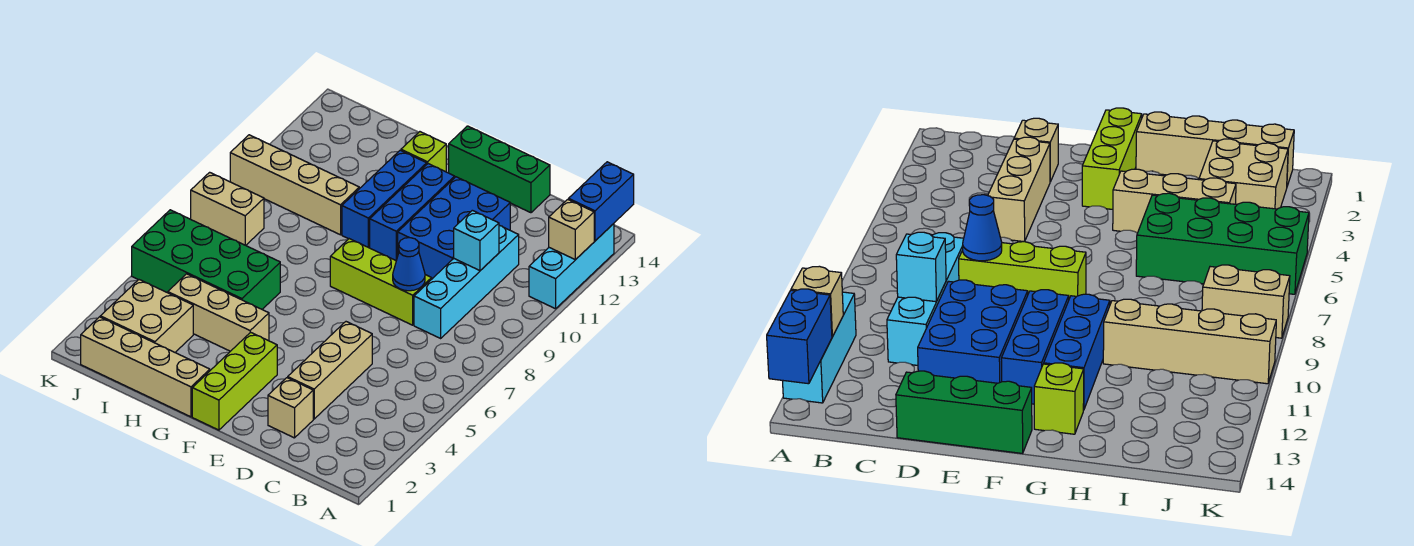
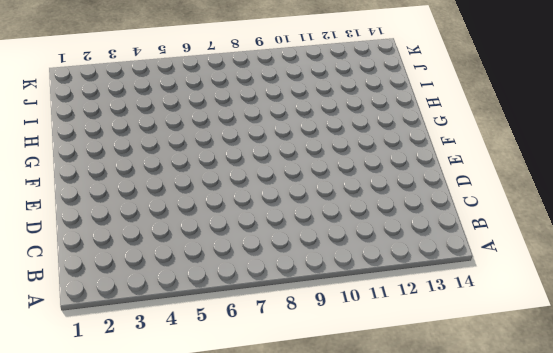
none -> cyan 1x3 brick [529,224,614,309]
none -> cyan 1x4 brick [414,226,519,338]
none -> tan 1x1 brick [268,378,313,438]

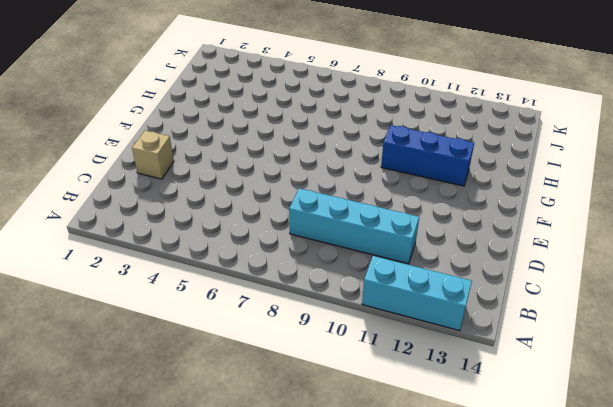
none -> tan 1x3 brick [288,322,372,419]
none -> lime 1x3 brick [330,239,432,325]
none -> blue 2x3 brick [398,177,510,279]

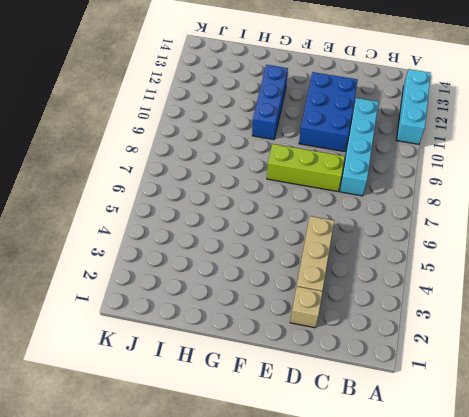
none -> green 1x3 brick [449,126,550,213]
none -> lime 1x3 brick [192,332,277,430]
none -> blue 1x3 brick [370,164,455,260]

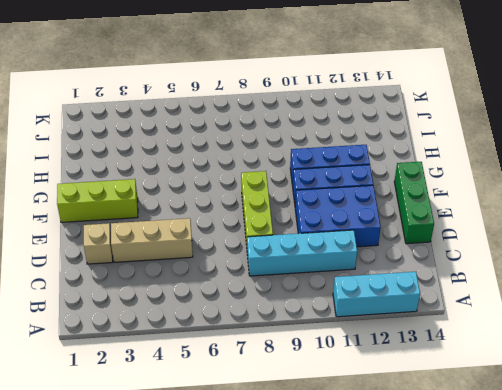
none -> tan 1x4 brick [81,317,210,417]
none -> tan 1x3 brick [168,274,269,351]
none -> lime 1x1 brick [401,132,446,172]

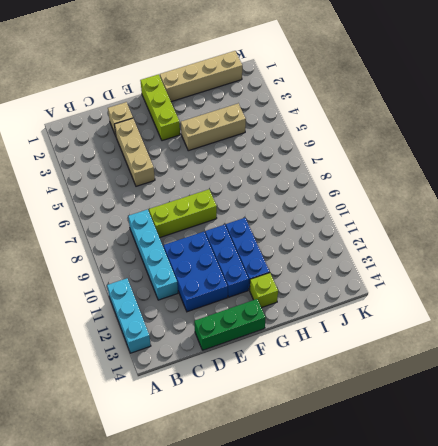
none -> green 2x4 brick [132,210,280,309]
none -> tan 1x4 brick [230,135,359,235]
none -> tan 2x2 brick [100,280,193,352]

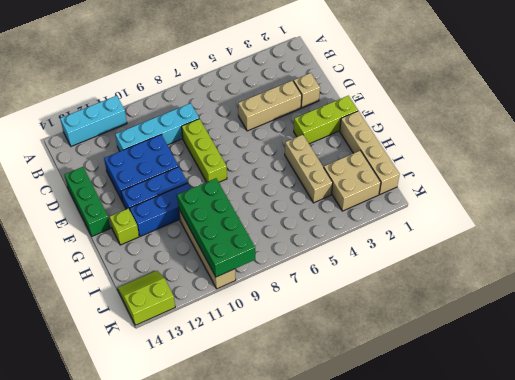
green 2x4 brick [177,178,255,277] -> green 2x4 brick moved to [132,210,280,309]
lime 2x2 slope [118,271,175,325] -> none
none -> tan 1x2 brick [191,172,264,245]
none -> tan 1x1 brick [549,199,594,260]
none -> blue 1x2 brick [569,162,634,241]

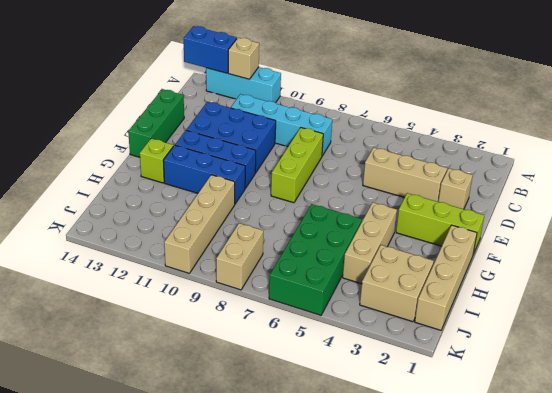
none -> cyan 1x1 brick [454,210,499,271]
none -> blue 1x1 cone [393,238,425,291]

